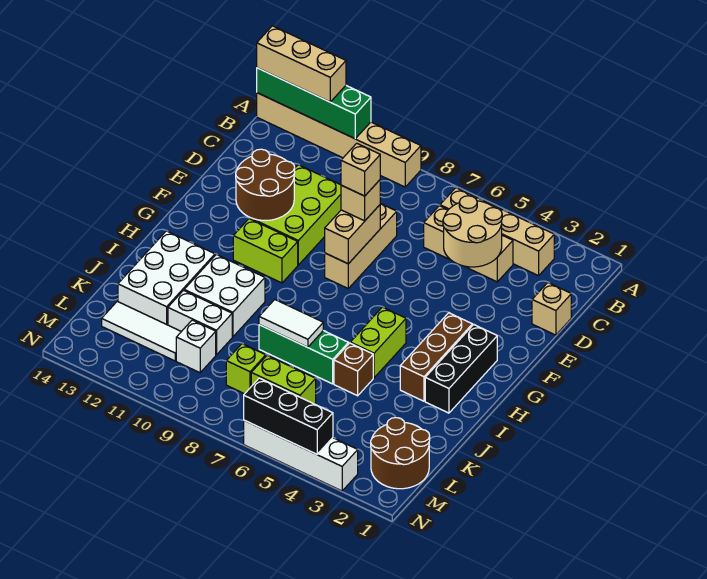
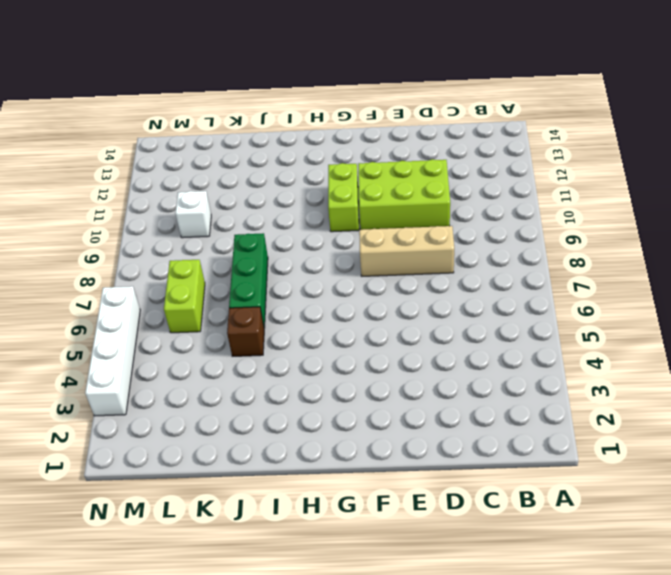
none -> tan 1x6 brick [257,93,421,187]
none -> tan 1x4 brick [440,188,554,276]
none -> tan 1x3 brick [424,206,513,282]
none -> tan 1x1 brick [532,283,571,335]

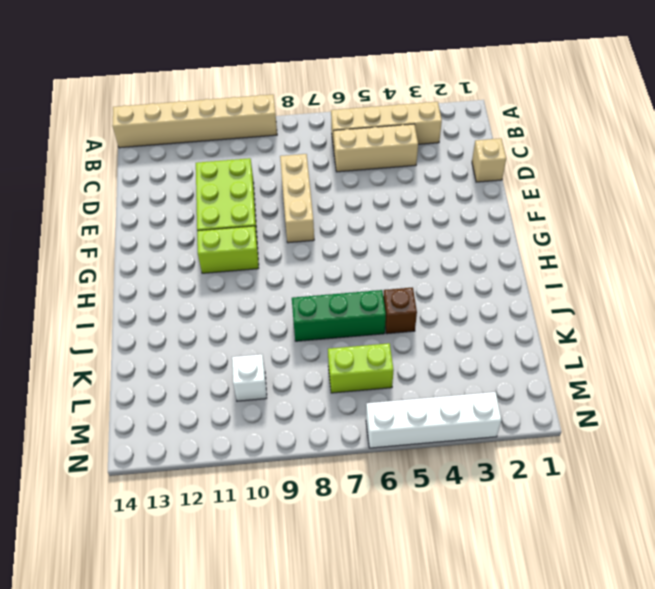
none -> black 1x3 brick [425,325,497,413]
none -> brown 1x3 brick [400,313,472,401]
none -> lime 1x2 brick [350,307,406,378]
none -> white 2x2 brick [184,255,265,337]

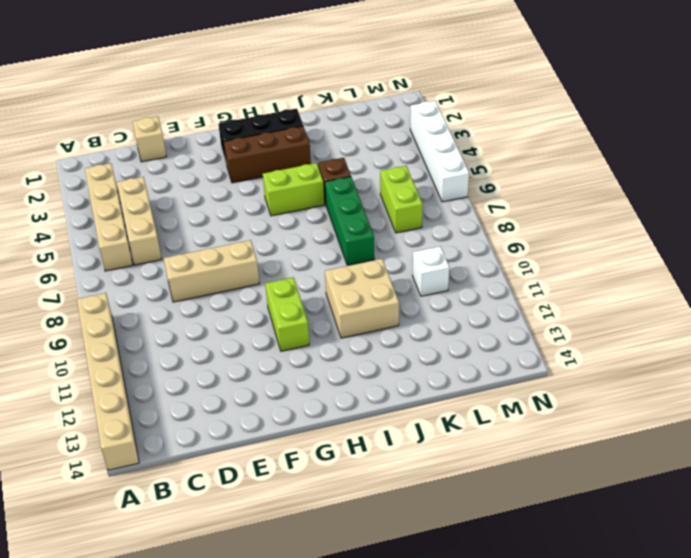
tan 2x2 brick [325,259,399,338] -> white 2x2 brick [184,255,265,337]
none -> lime 2x3 brick [250,165,341,265]
none -> white 2x3 brick [118,231,215,325]
none -> white 1x2 brick [168,290,232,355]
none -> brown 2x2 round brick [371,418,430,489]

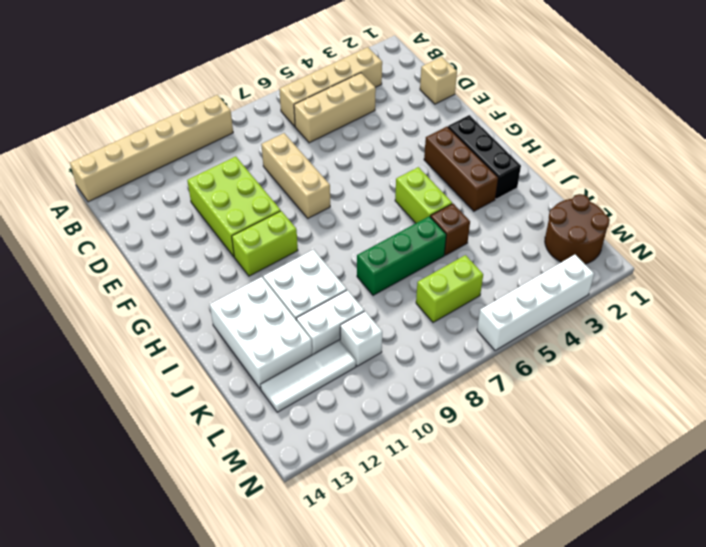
none -> lime 1x1 brick [226,344,266,394]
none -> green 1x4 brick [257,68,371,139]
none -> tan 2x2 round brick [443,196,502,267]
none -> tan 1x2 brick [325,205,380,264]

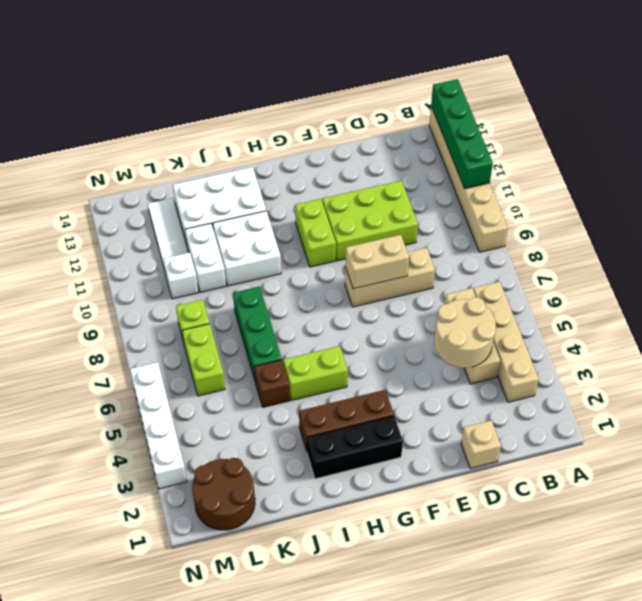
none -> brown 2x2 round brick [236,149,295,221]
none -> white 1x2 tile [259,300,323,347]
none -> black 1x3 brick [244,378,333,454]
none -> tan 1x3 brick [257,26,346,102]

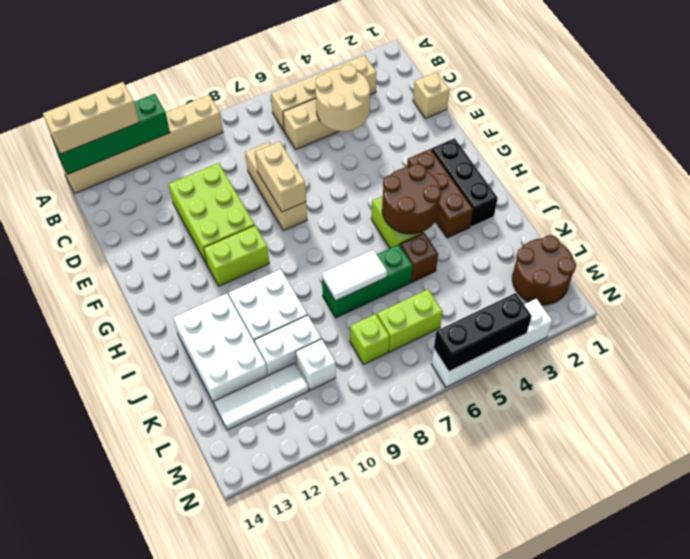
brown 2x2 round brick [382,164,441,234] -> brown 2x2 round brick moved to [236,149,295,221]
none -> tan 1x1 brick [341,180,380,221]
none -> tan 1x1 brick [341,143,380,196]

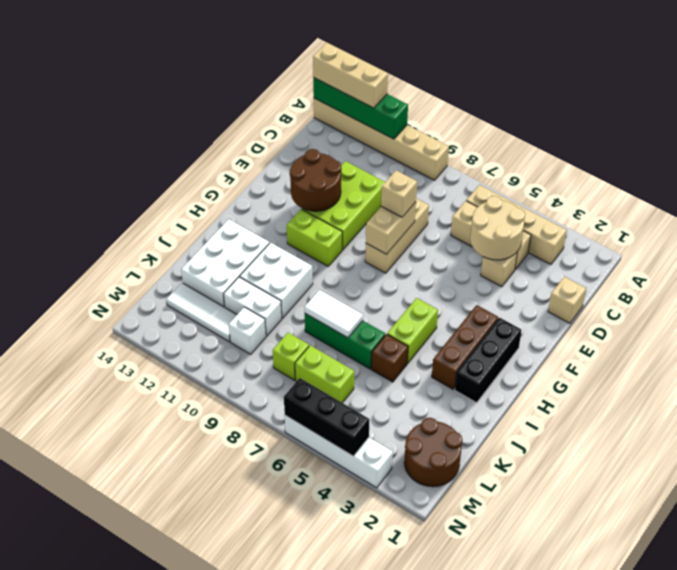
tan 1x1 brick [481,253,517,287] -> tan 1x1 brick moved to [341,143,380,196]

